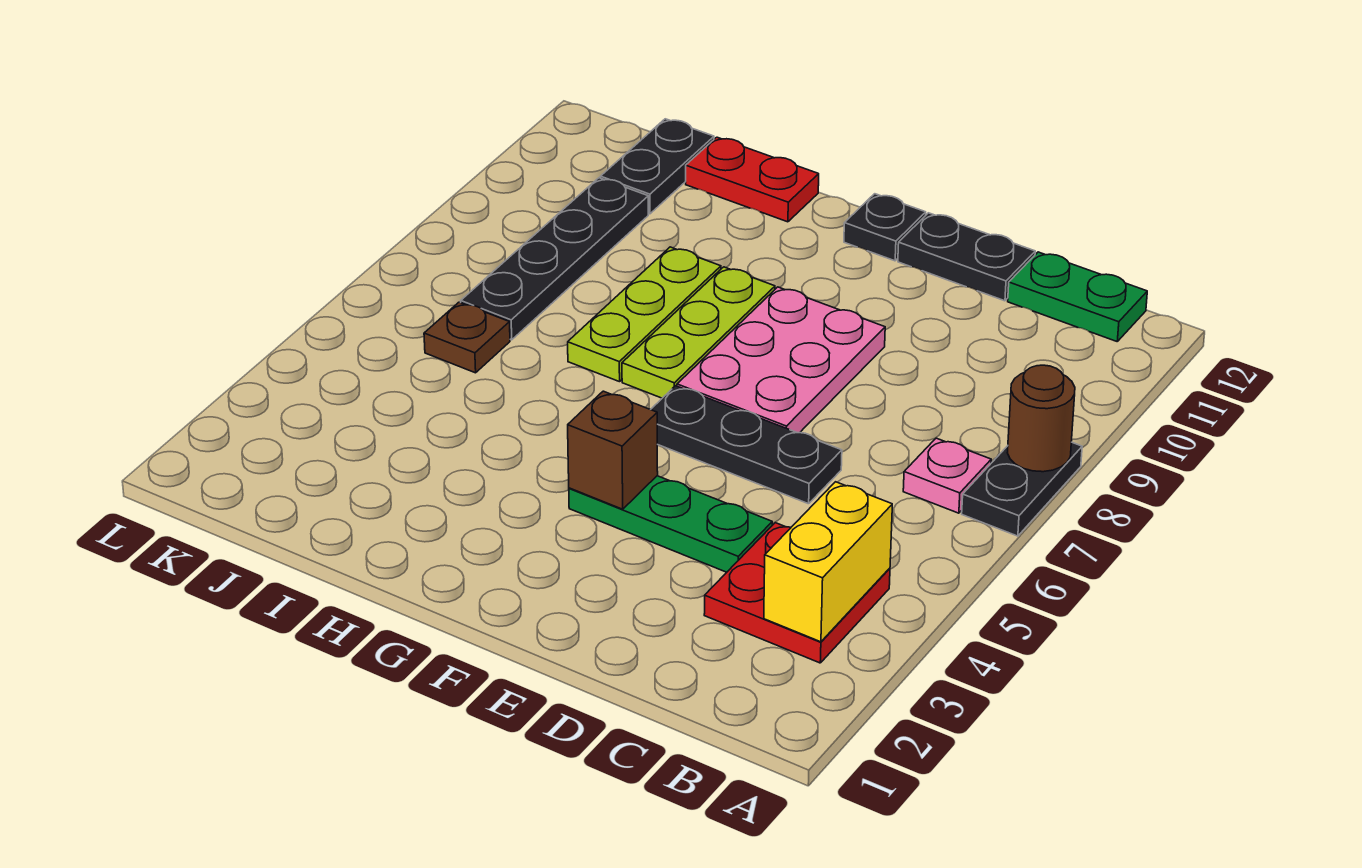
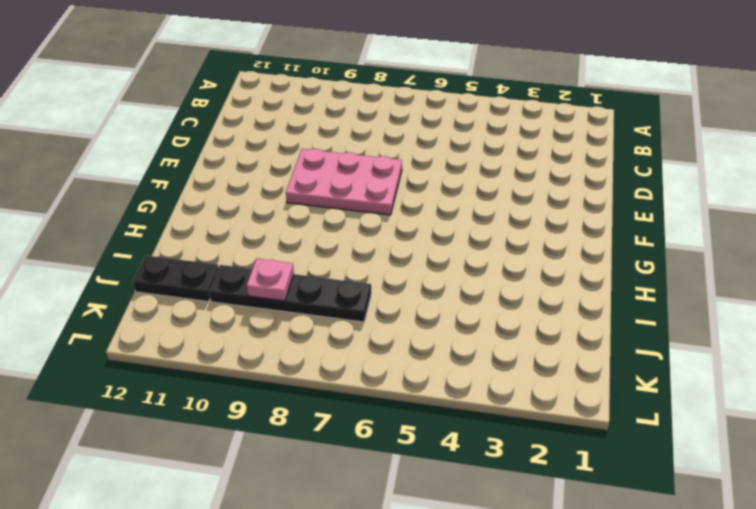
pink 1x1 plate [246,259,294,301] -> pink 1x1 plate moved to [903,438,991,513]
none -> black 1x2 plate [962,442,1082,536]
none -> red 2x2 plate [704,523,890,663]
none -> green 1x2 plate [1008,252,1147,341]

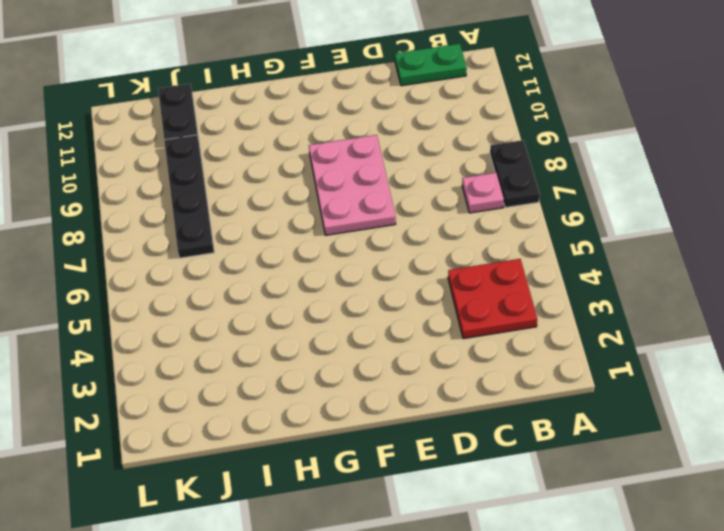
none -> green 1x3 plate [569,476,772,572]
none -> black 1x3 plate [651,386,842,504]
none -> black 1x2 plate [898,213,1035,301]

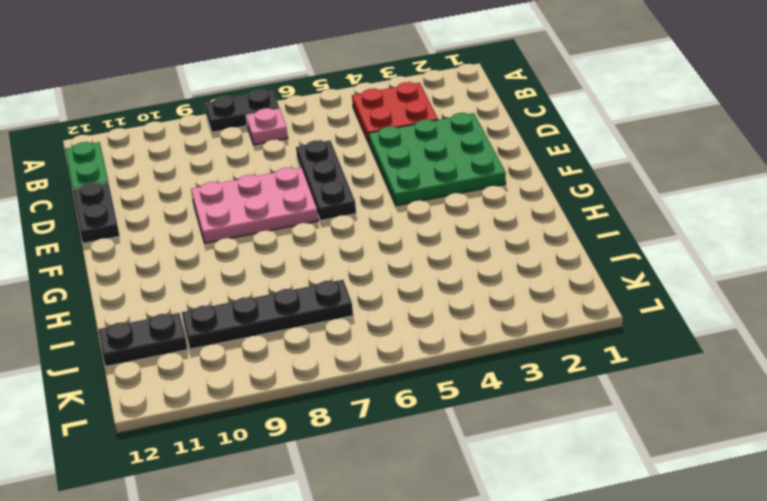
green 3x3 plate [368,113,506,206] -> green 1x3 plate [569,476,772,572]
none -> black 1x1 plate [844,194,926,261]
none -> lime 1x3 plate [622,267,775,398]
none -> lime 1x3 plate [568,247,721,382]

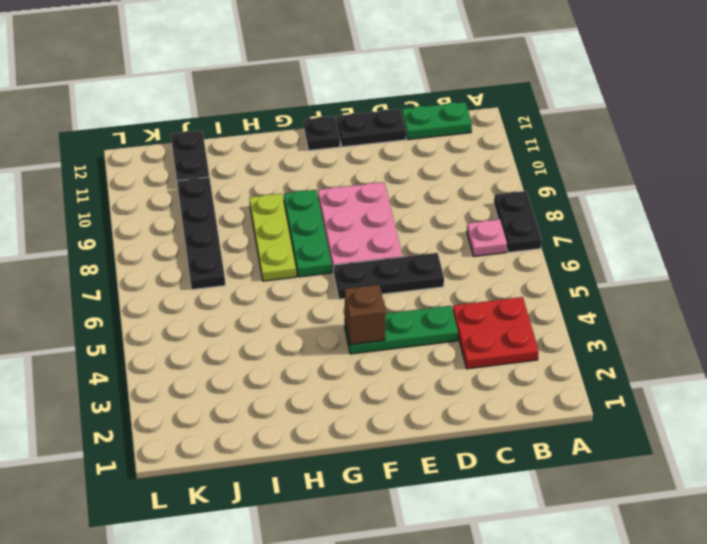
green 1x3 plate [284,190,332,277] -> lime 1x3 plate [622,267,775,398]
none -> red 1x2 plate [686,137,819,222]
none -> brown 1x1 plate [424,302,510,373]
none -> brown 1x1 round brick [1007,365,1075,472]

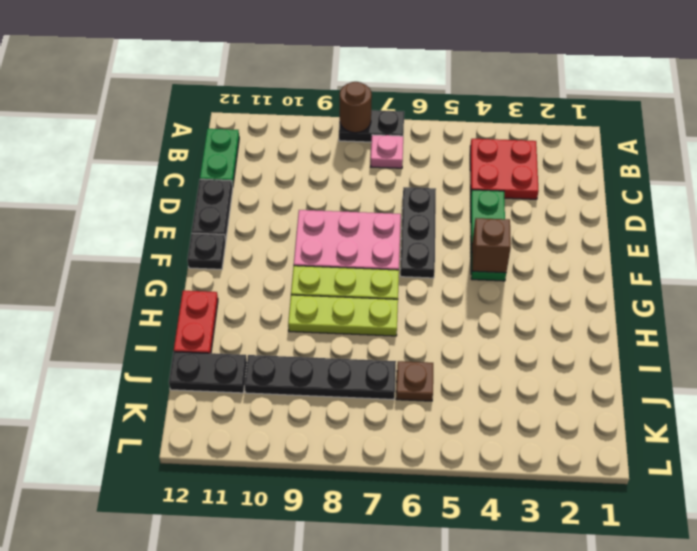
none -> yellow 1x2 brick [764,482,892,642]

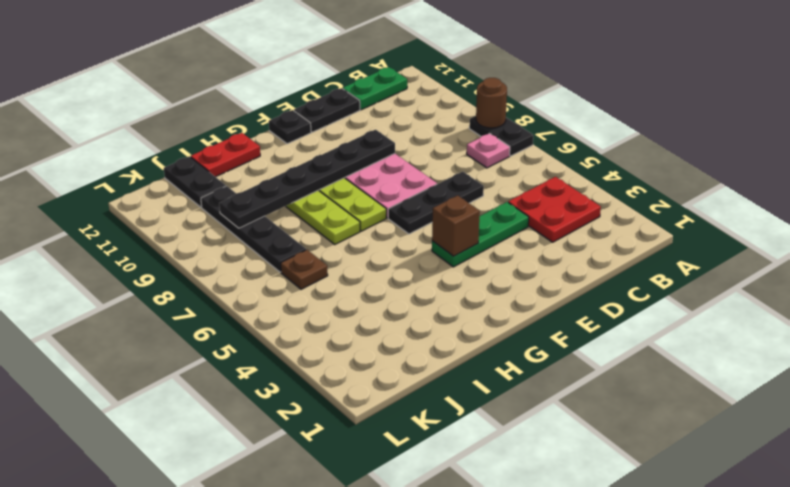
black 1x6 plate [219,130,395,228] -> none
none -> yellow 1x2 brick [764,482,892,642]

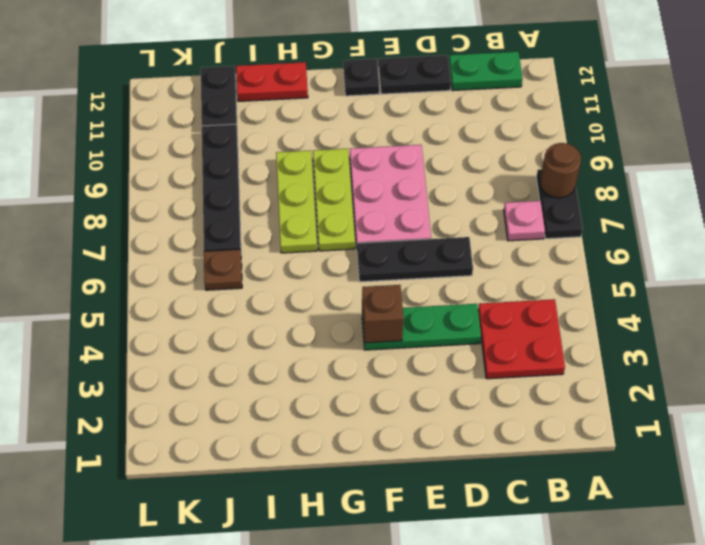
none -> yellow 1x2 brick [764,482,892,642]

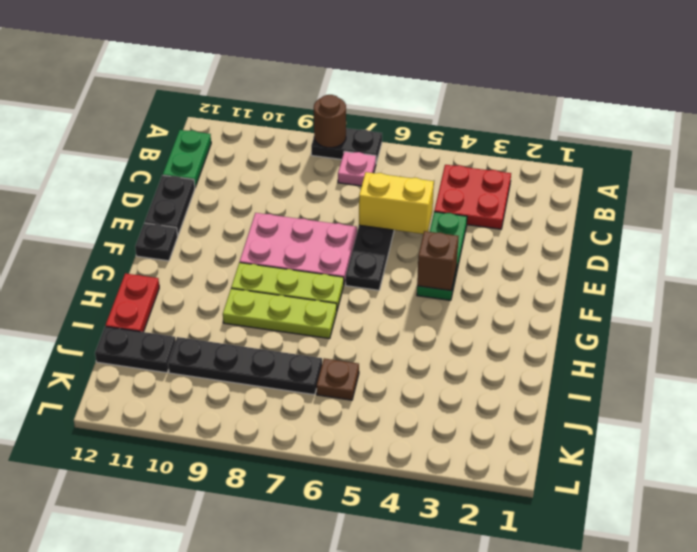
yellow 1x2 brick [359,172,434,234] -> yellow 1x2 brick moved to [764,482,892,642]

